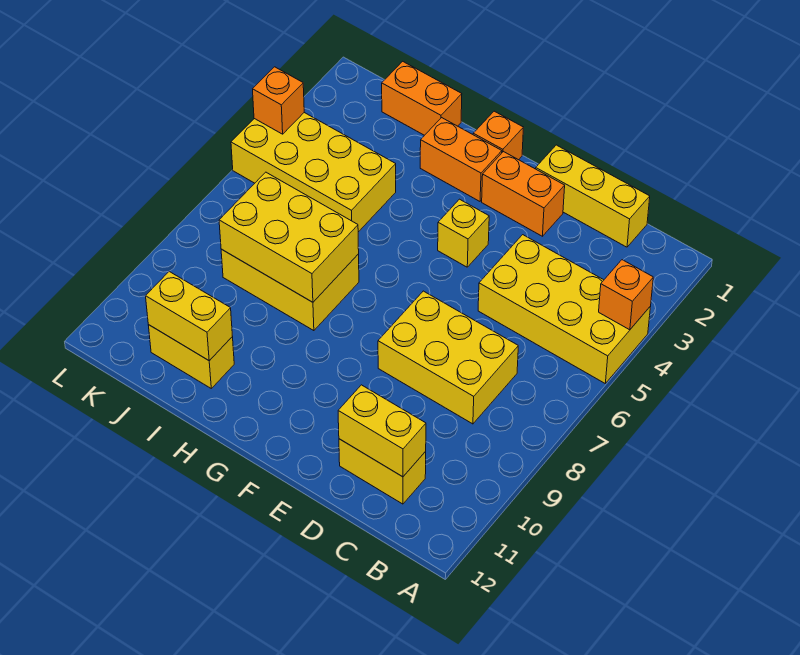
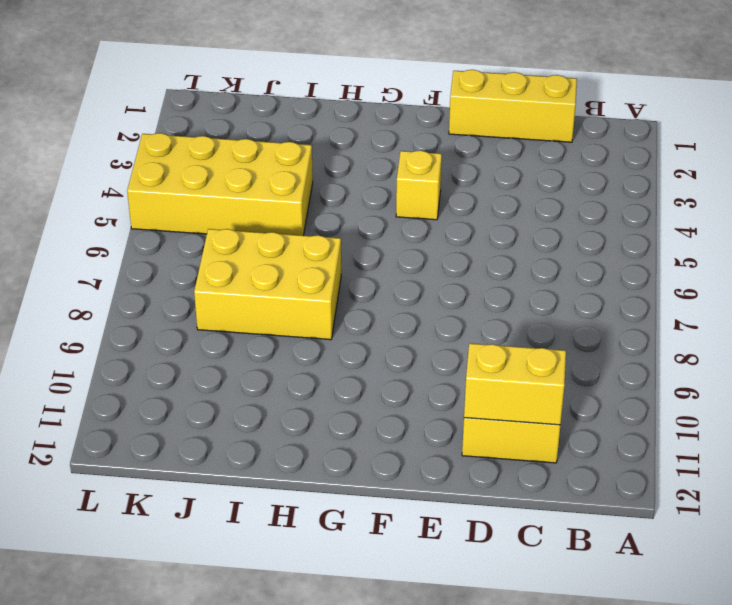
none -> yellow 2x4 brick [478,235,651,383]
none -> yellow 2x3 brick [378,291,518,424]
none -> orange 1x2 brick [482,152,565,236]

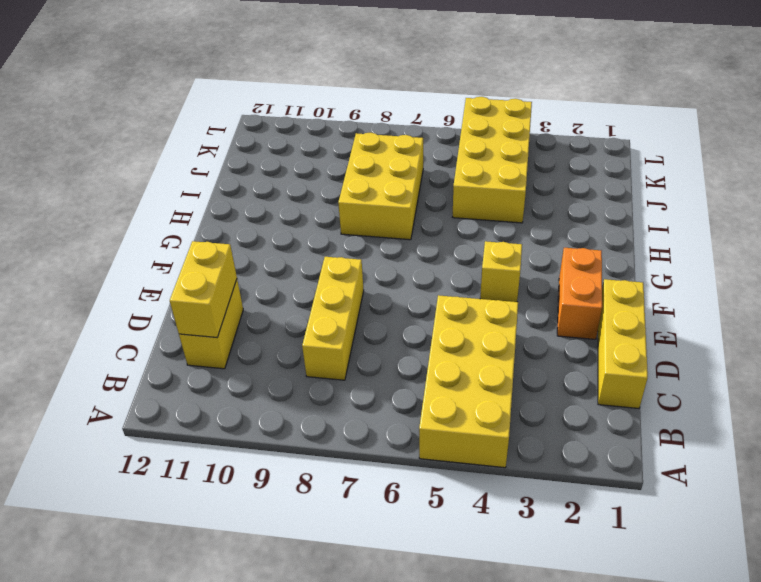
yellow 1x3 brick [302,257,364,380] -> yellow 2x3 brick [378,291,518,424]
none -> orange 1x1 brick [473,111,523,160]
none -> orange 1x2 brick [420,118,502,201]
none -> orange 1x2 brick [382,61,462,135]

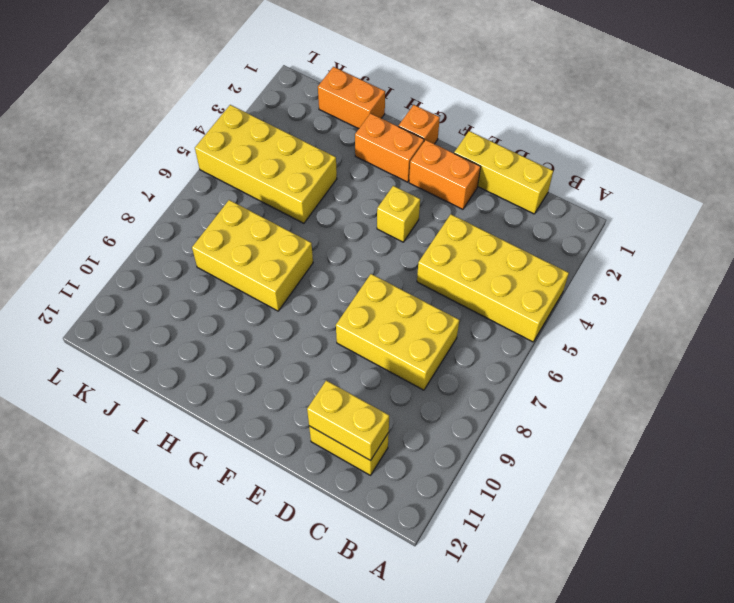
none -> yellow 1x2 brick [148,325,234,388]
none -> orange 1x1 brick [599,260,653,330]
none -> yellow 2x3 brick [219,172,359,302]

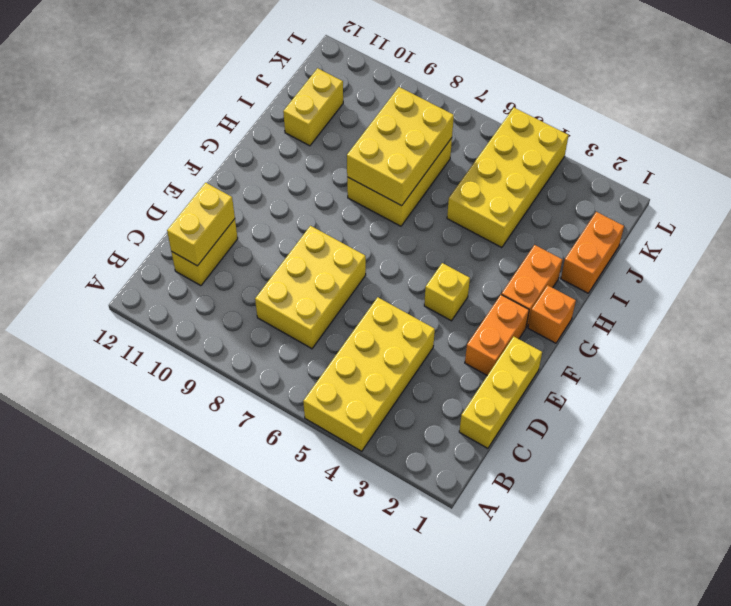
none -> orange 1x1 brick [599,260,653,330]
none -> yellow 1x2 brick [146,272,232,361]
none -> orange 1x1 brick [253,67,304,134]

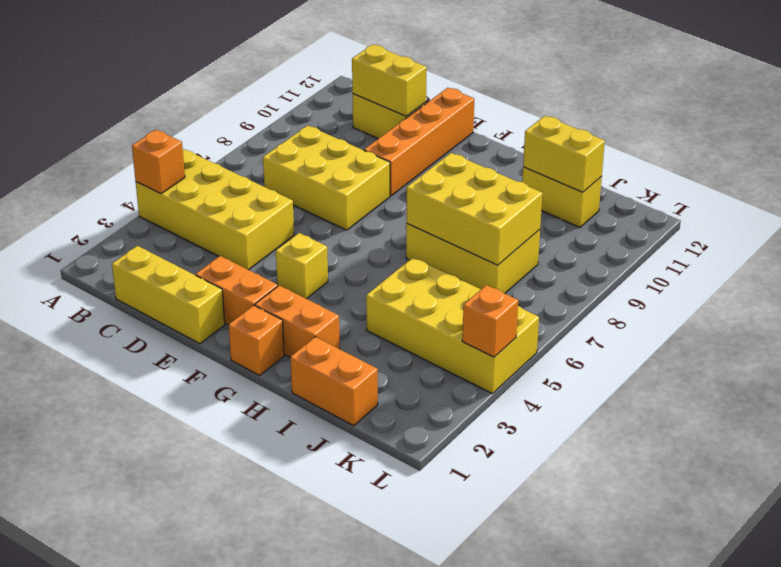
orange 1x4 brick [364,88,474,196] -> none

